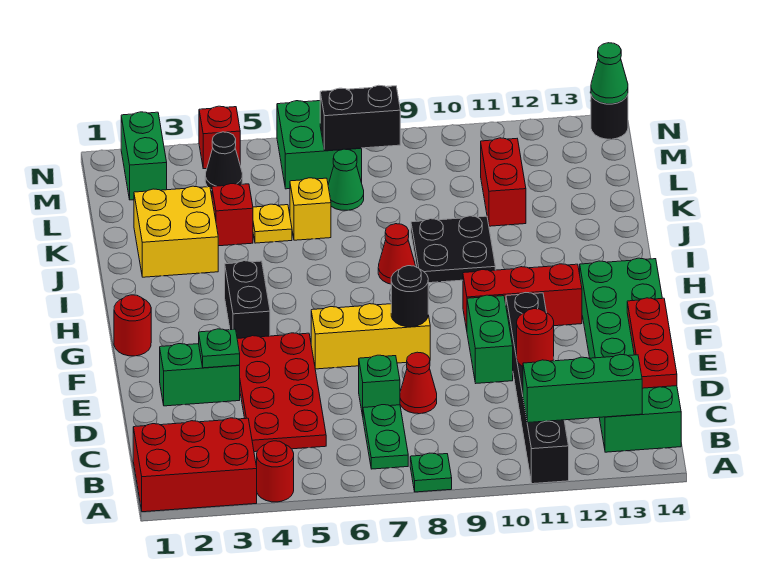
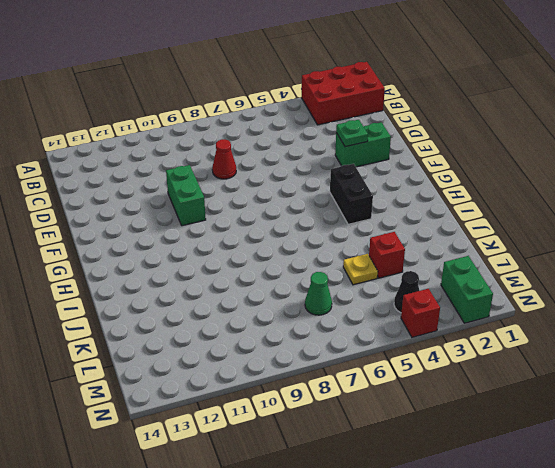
none -> red 1x1 round brick [257,441,294,502]
none -> green 1x1 plate [410,453,452,492]
none -> black 1x6 brick [506,293,569,484]
none -> green 1x2 plate [363,405,408,469]

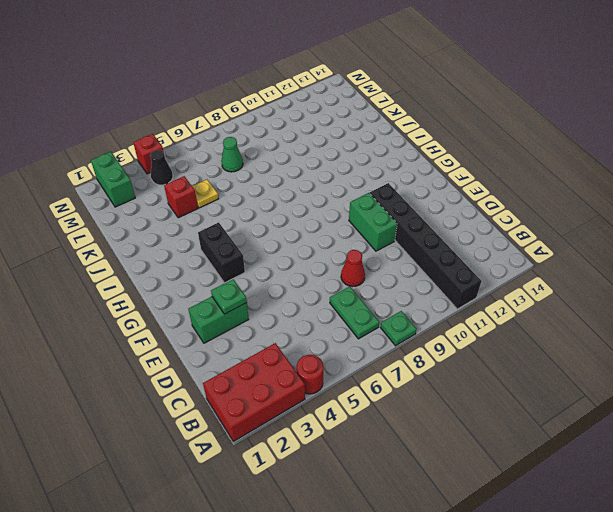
none -> green 2x6 brick [580,258,681,452]
none -> red 2x4 plate [237,333,326,452]
none -> green 1x1 brick [359,355,400,416]
none -> yellow 1x3 brick [311,304,430,369]

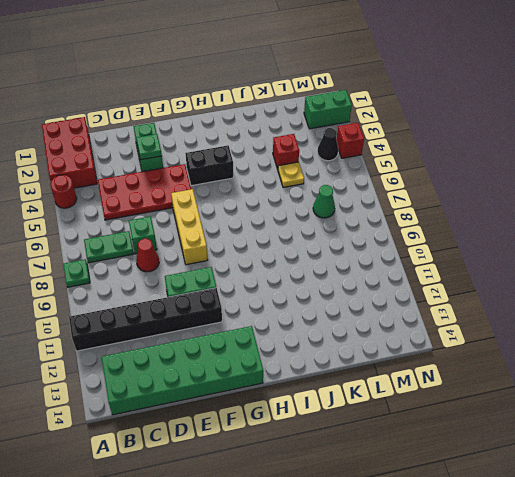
none -> red 1x1 round brick [114,295,151,356]
none -> red 1x3 brick [463,264,582,330]
none -> red 1x1 cone [378,224,416,284]
none -> black 2x2 plate [411,216,495,283]

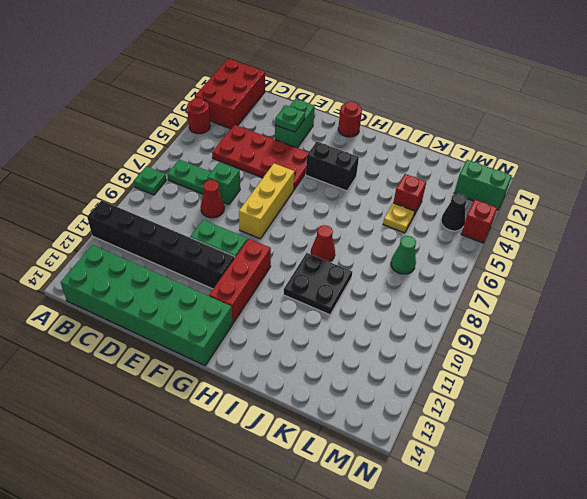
none -> yellow 2x2 brick [134,186,218,277]
none -> yellow 1x1 brick [290,178,331,240]
none -> red 1x2 brick [481,138,526,226]
none -> green 2x2 brick [277,101,362,189]

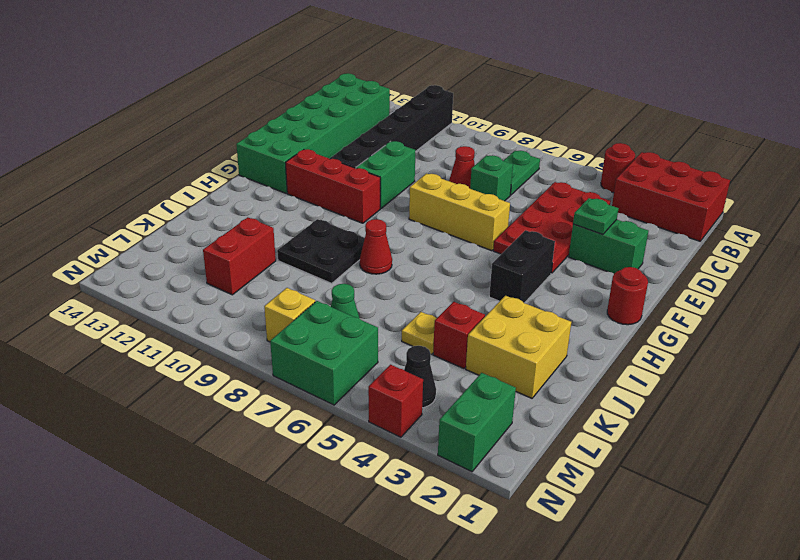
yellow 1x1 brick [264,288,315,342] -> yellow 1x1 brick moved to [290,178,331,240]
none -> green 1x1 plate [410,453,452,492]
none -> black 1x1 round brick [591,95,628,139]
none -> green 1x3 brick [523,354,642,423]
none -> red 1x3 plate [627,298,677,388]

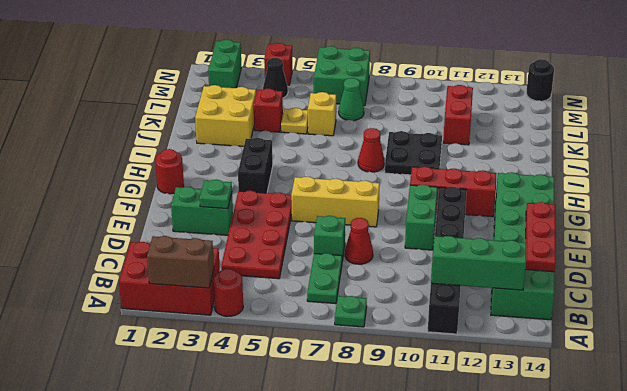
brown 1x2 brick [147,236,214,288] -> none
none -> red 1x1 round brick [517,309,554,366]
none -> black 1x1 round brick [391,266,428,327]
none -> black 1x2 brick [320,85,400,151]
none -> green 1x1 cone [591,43,628,104]

